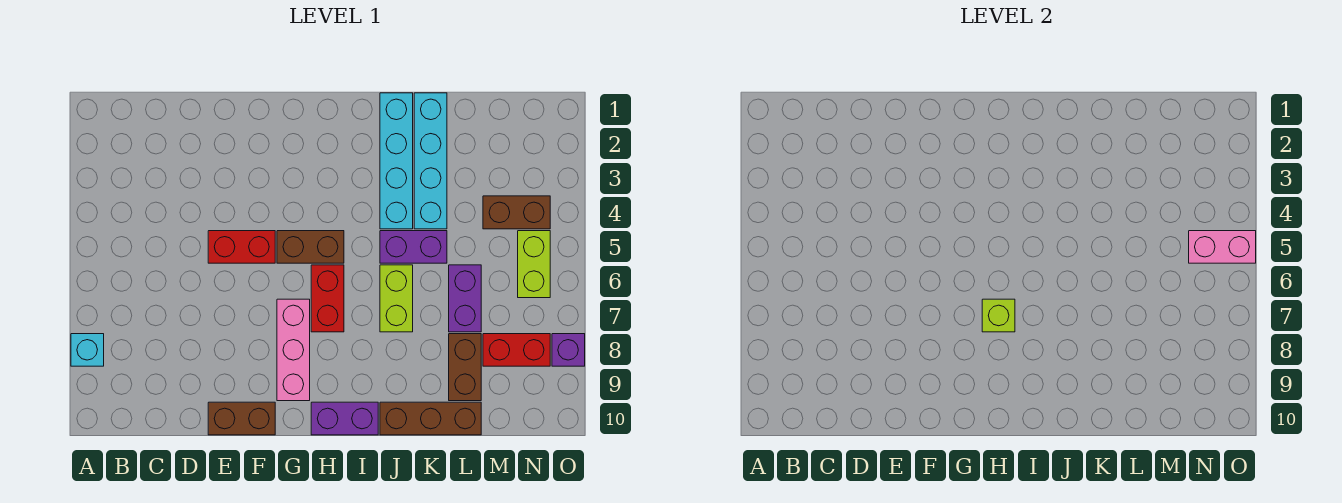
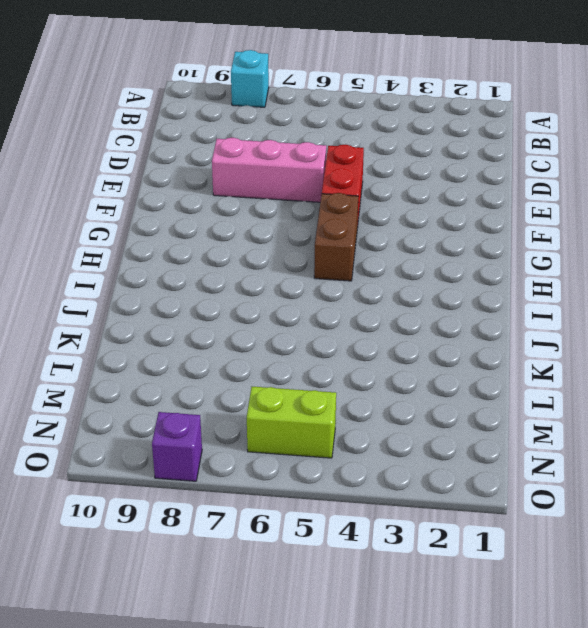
pink 1x3 brick [212,138,326,202] -> pink 1x3 brick moved to [277,299,310,401]
none -> brown 1x2 brick [208,402,275,435]
none -> red 1x2 brick [311,265,344,332]
none -> purple 1x2 brick [311,402,378,435]

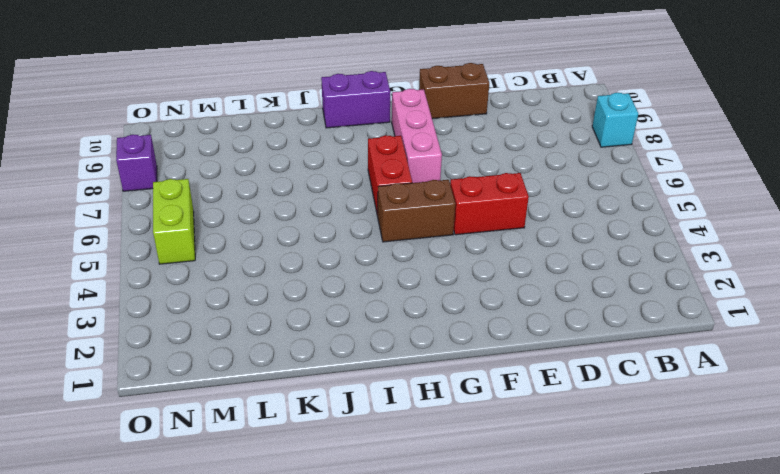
none -> cyan 1x4 brick [380,93,413,229]
none -> purple 1x2 brick [380,231,447,263]
none -> lime 1x2 brick [380,265,413,332]

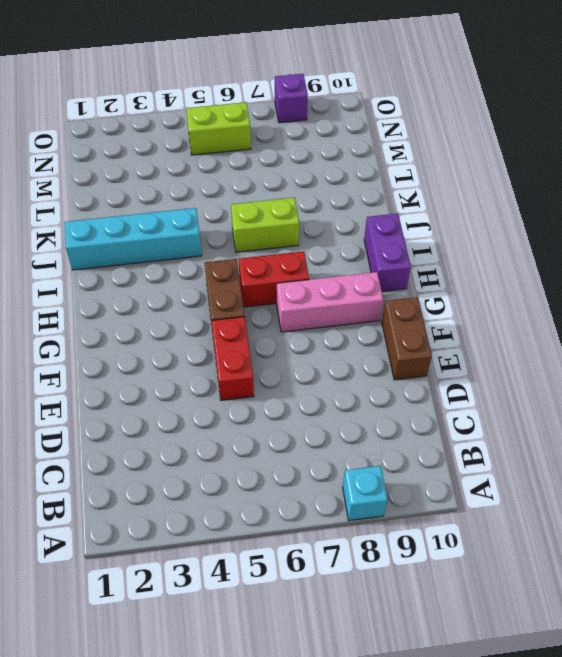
none -> purple 1x2 brick [380,231,447,263]
none -> brown 1x3 brick [380,402,481,435]
none -> cyan 1x4 brick [414,93,447,229]

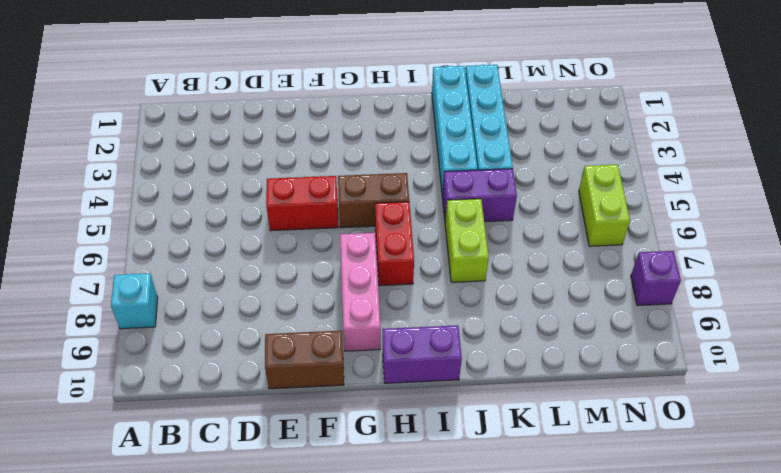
none -> brown 1x3 brick [380,402,481,435]
none -> purple 1x2 brick [449,265,481,332]
none -> brown 1x2 brick [449,334,481,401]

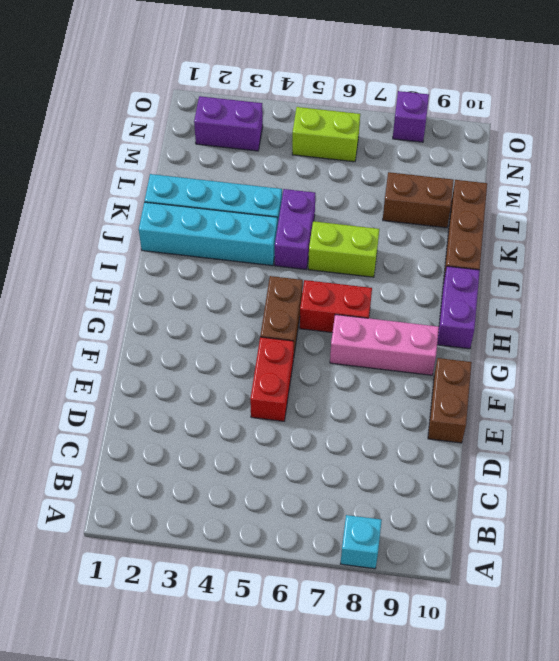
purple 1x2 brick [194,96,263,151] -> purple 1x2 brick moved to [449,265,481,332]
none -> brown 1x2 brick [483,196,550,229]
none -> red 1x2 brick [483,334,550,366]
none -> lime 1x1 brick [982,299,1015,332]

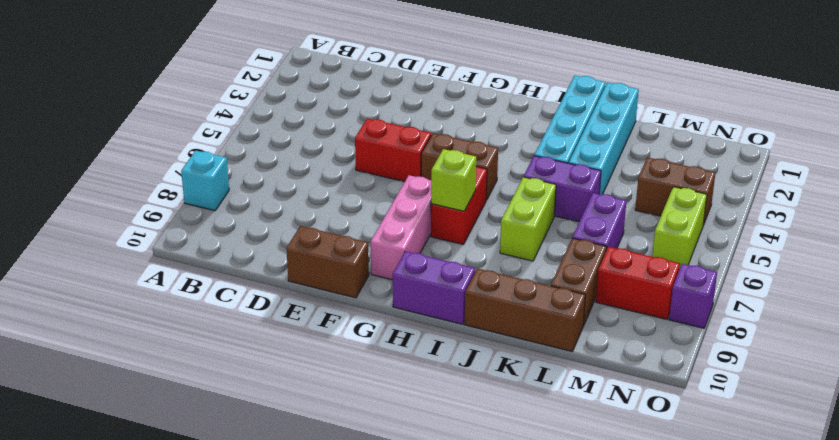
none -> pink 1x2 brick [1189,231,1256,263]

